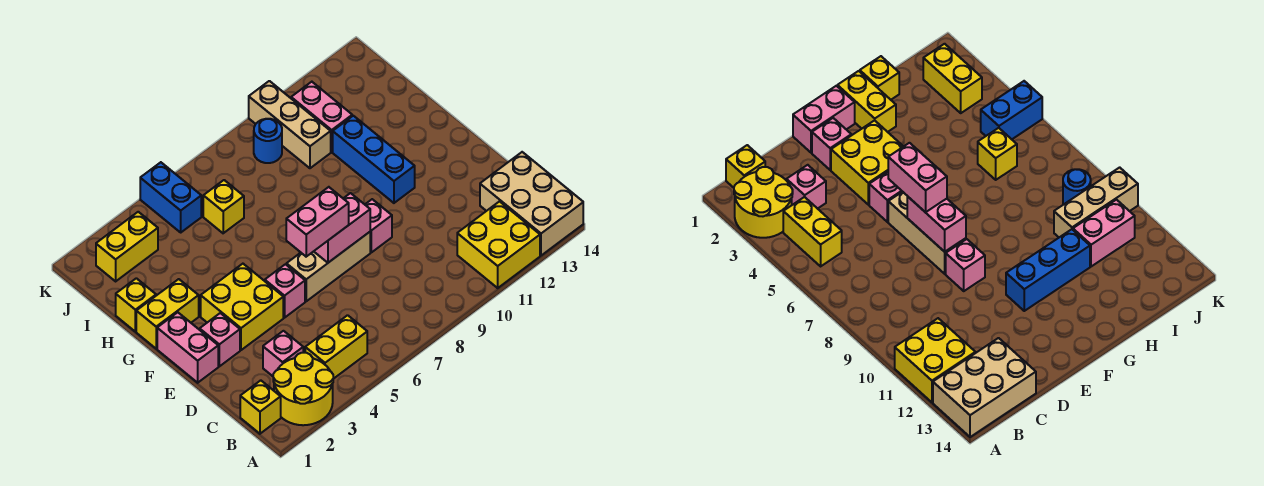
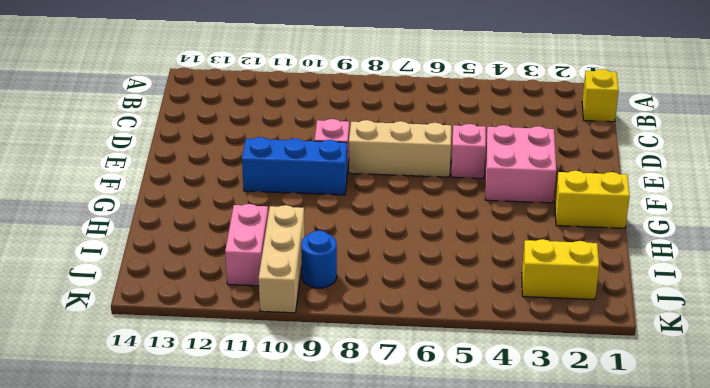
pink 2x2 brick [485,125,556,203] -> yellow 2x2 brick [201,264,283,350]
blue 1x3 brick [242,137,347,195] -> blue 1x3 brick turned to [333,116,415,203]
none -> yellow 2x2 round brick [273,353,333,425]
none -> yellow 2x2 brick [457,201,540,288]
none -> tan 2x3 brick [480,152,583,256]

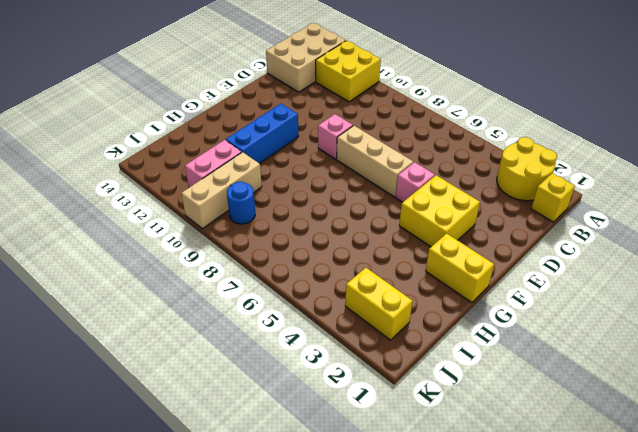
none -> yellow 1x2 brick [305,315,367,379]
none -> pink 1x1 brick [263,331,303,376]
none -> pink 1x2 brick [157,312,218,383]

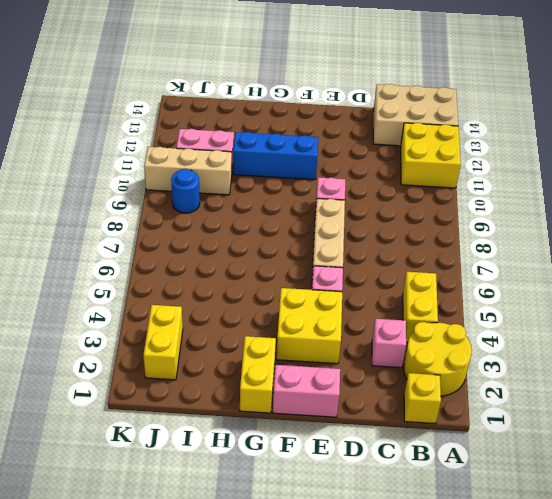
none -> pink 1x1 brick [200,313,240,366]
none -> yellow 1x1 brick [116,278,156,332]
none -> yellow 1x1 brick [203,180,244,233]

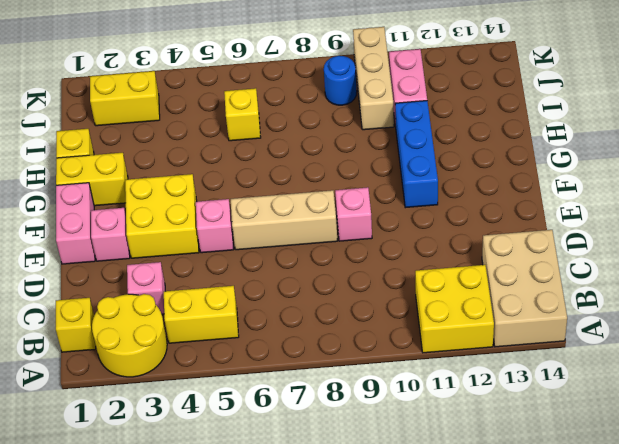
none -> blue 1x2 brick [140,162,201,232]
none -> pink 1x2 brick [314,193,370,263]
none -> pink 1x2 brick [286,187,349,257]

